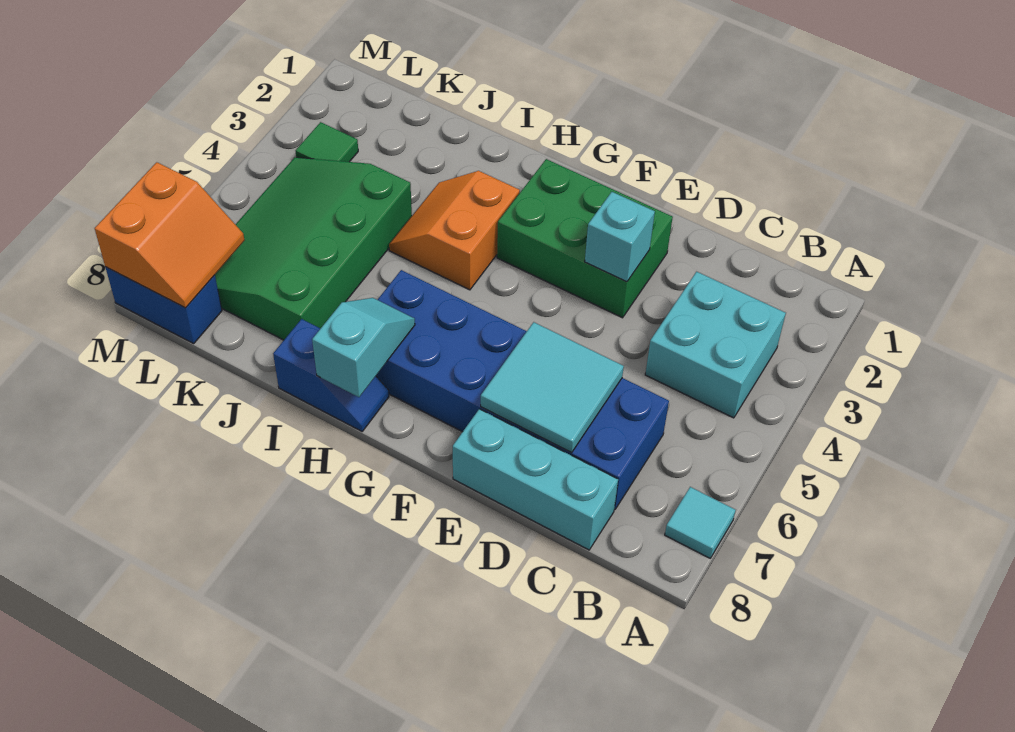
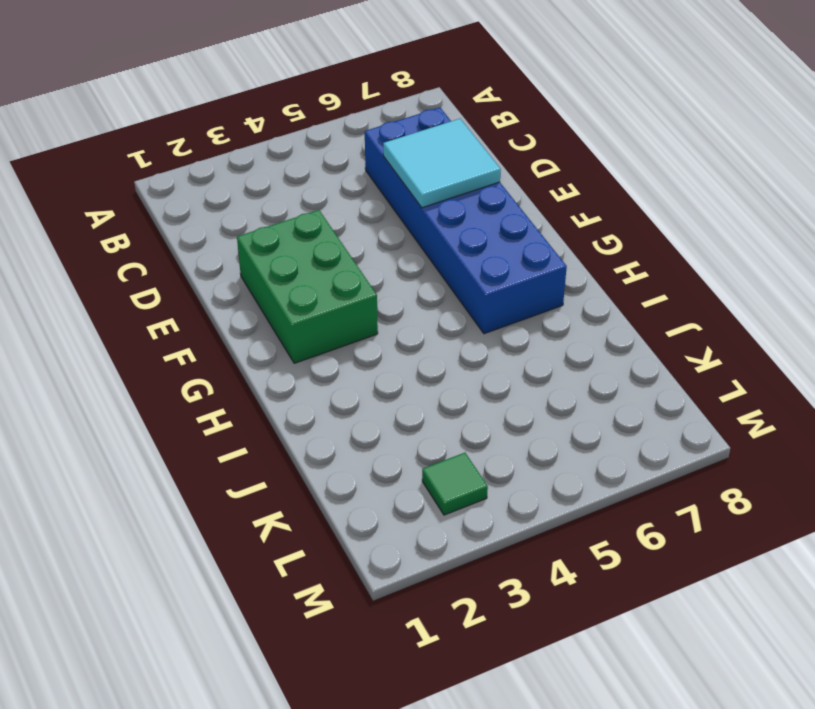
none -> cyan 1x1 tile [665,487,736,558]
none -> cyan 2x2 brick [645,272,786,418]
none -> cyan 1x3 brick [453,409,618,550]

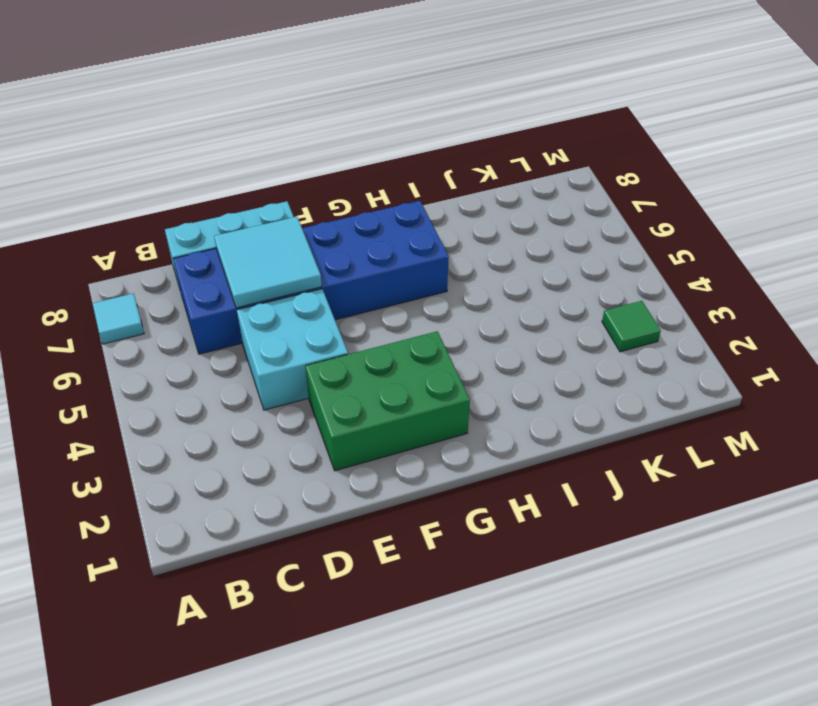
cyan 2x2 brick [237,289,348,410] -> cyan 2x2 brick moved to [645,272,786,418]
none -> orange 2x2 slope [389,171,520,290]
none -> blue 1x2 slope [273,319,389,431]
none -> green 3x4 slope [215,157,412,340]

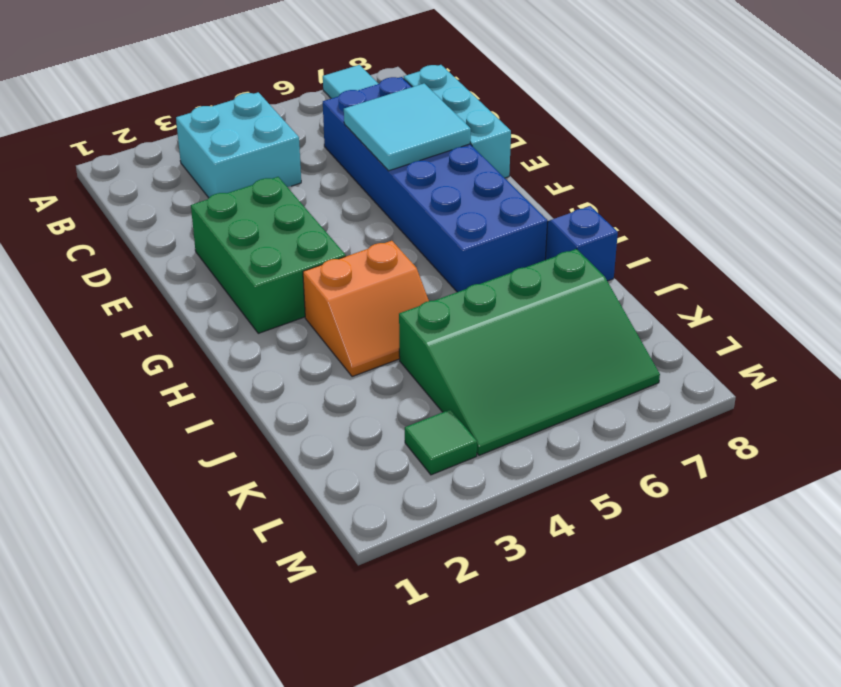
none -> blue 1x2 brick [105,267,222,344]
none -> cyan 1x1 brick [585,192,655,282]
none -> cyan 1x2 slope [312,298,415,397]

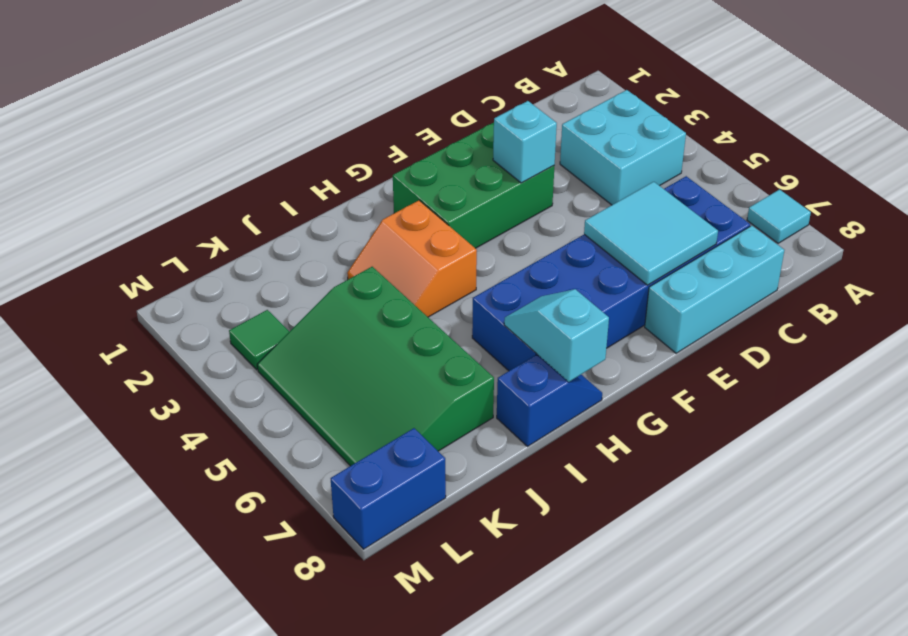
none -> orange 2x2 slope [95,162,245,308]

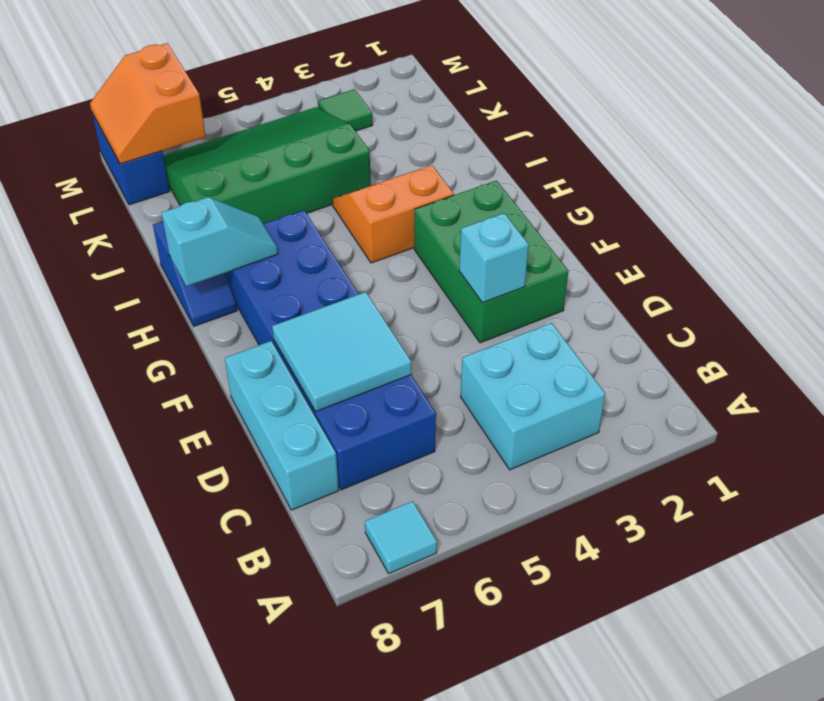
orange 2x2 slope [90,43,206,164] -> orange 2x2 slope turned to [95,162,245,308]

